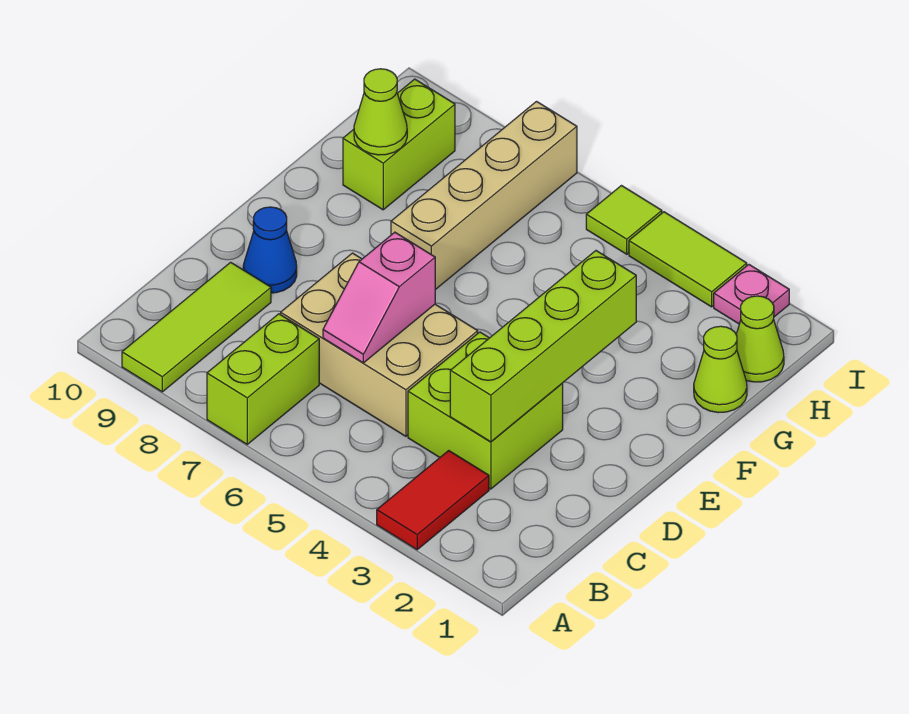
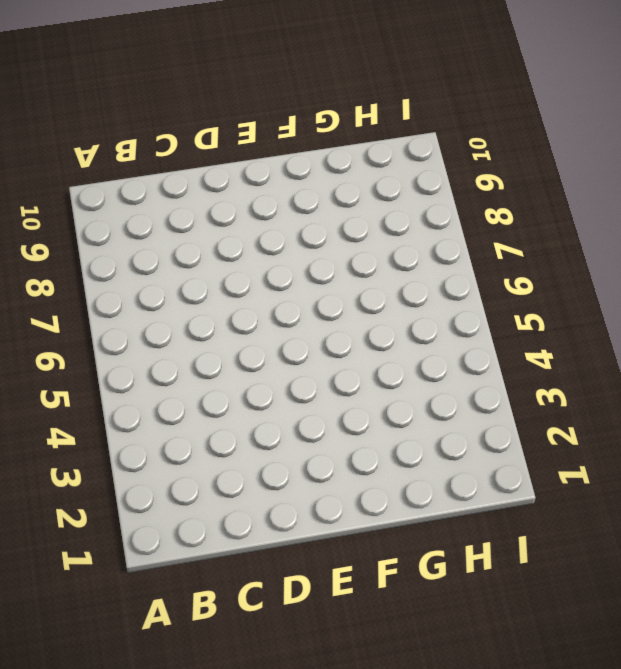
none -> red 1x2 tile [377,451,489,550]
none -> lime 1x2 brick [207,314,319,444]
none -> lime 1x3 tile [122,262,271,392]

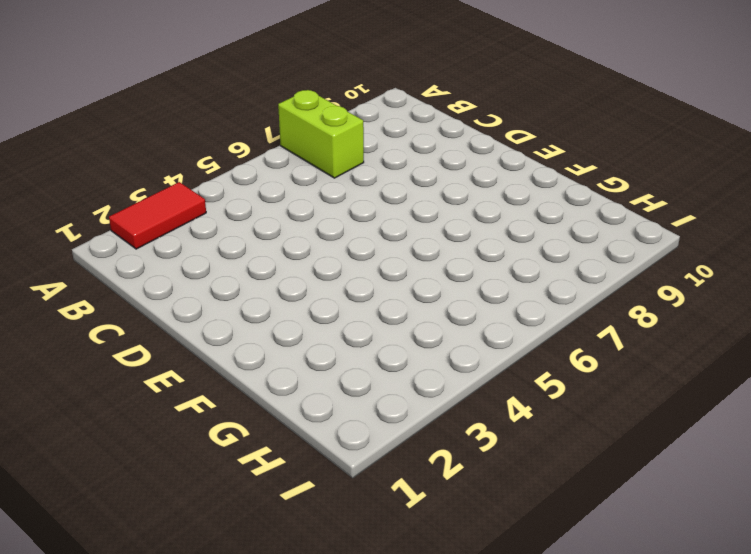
red 1x2 tile [109,182,206,249] -> red 1x2 tile turned to [377,451,489,550]
none -> lime 1x3 tile [122,262,271,392]
none -> lime 2x2 brick [408,332,563,489]
none -> tan 2x3 brick [281,253,478,436]

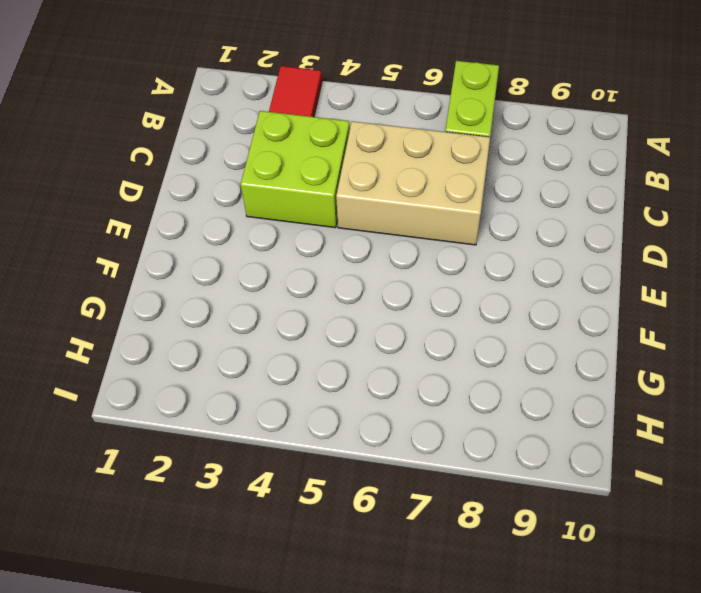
none -> lime 1x3 tile [122,262,271,392]
none -> blue 1x1 cone [243,207,297,293]
none -> tan 1x4 brick [391,102,577,290]

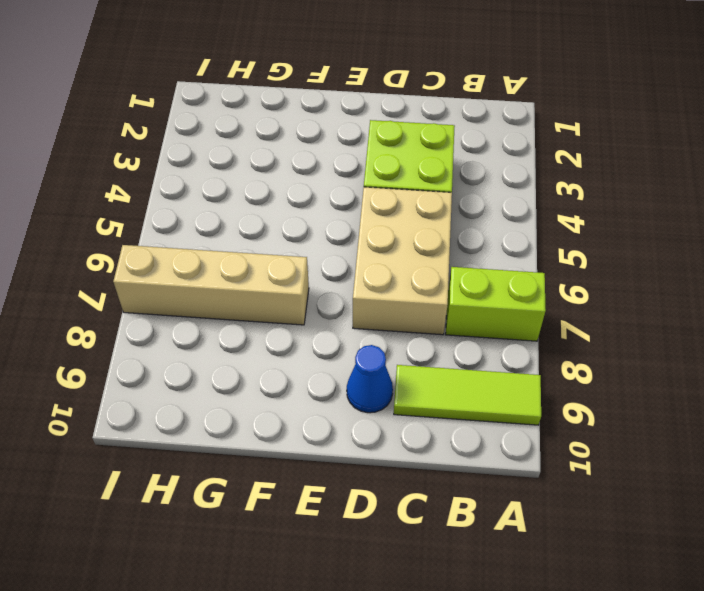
none -> red 1x2 tile [377,451,489,550]
none -> lime 1x1 cone [694,326,747,413]
none -> lime 1x2 brick [343,79,455,210]

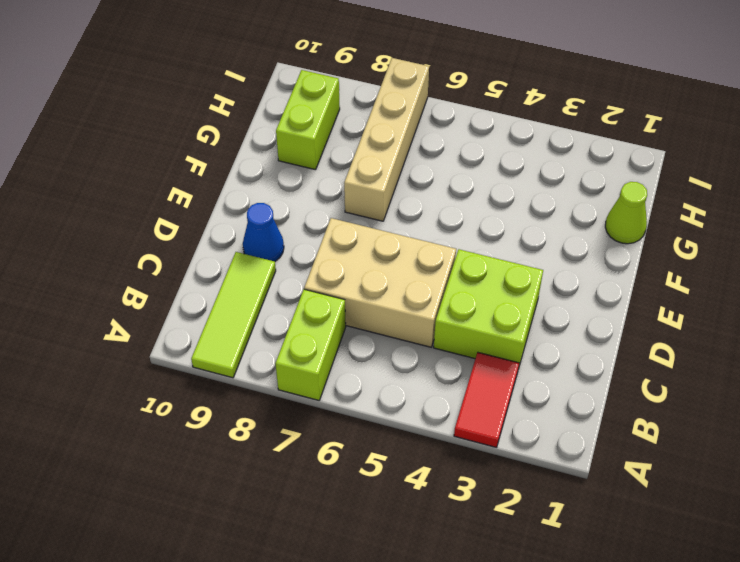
none -> lime 1x1 cone [736,296,784,382]
none -> pink 1x1 plate [714,265,789,324]
none -> lime 1x2 tile [629,212,747,307]

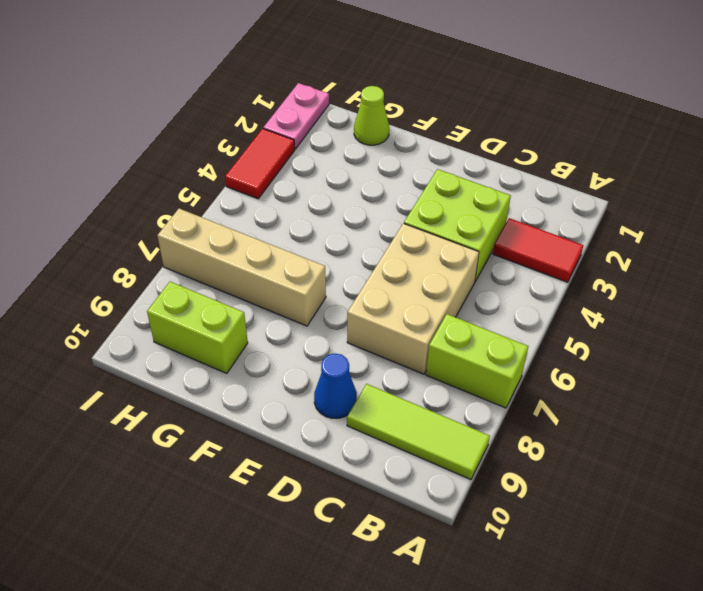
pink 1x2 plate [263,83,329,149] -> pink 1x1 plate [714,265,789,324]
red 1x2 tile [225,129,295,199] -> lime 1x2 tile [629,212,747,307]
none -> lime 1x1 cone [736,296,784,382]
none -> lime 1x1 tile [586,186,662,254]
none -> lime 1x4 brick [450,251,636,442]

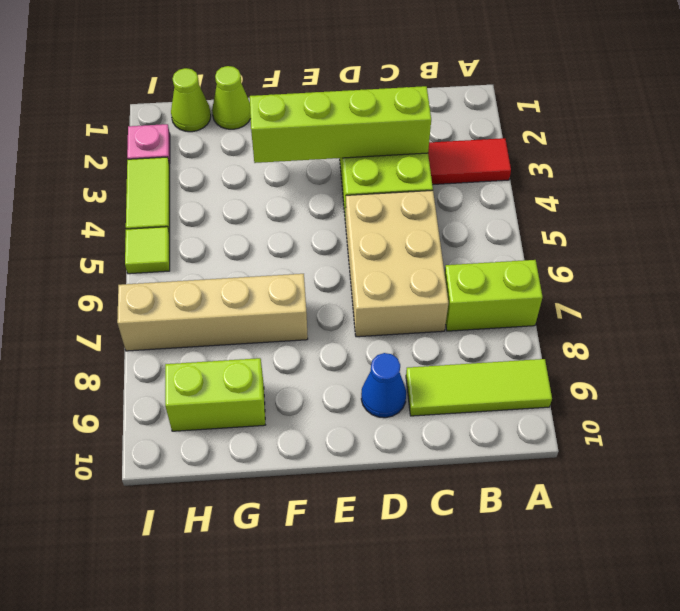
none -> pink 1x2 slope [323,232,435,363]
none -> lime 1x1 cone [354,69,407,155]

